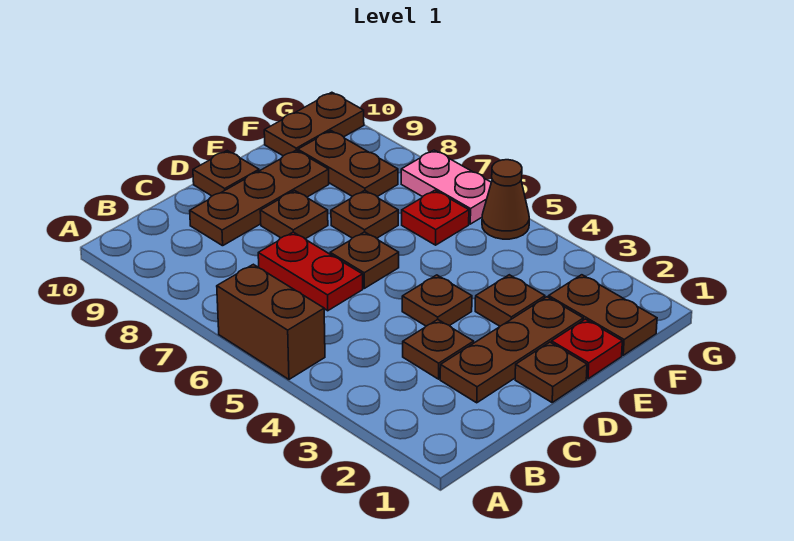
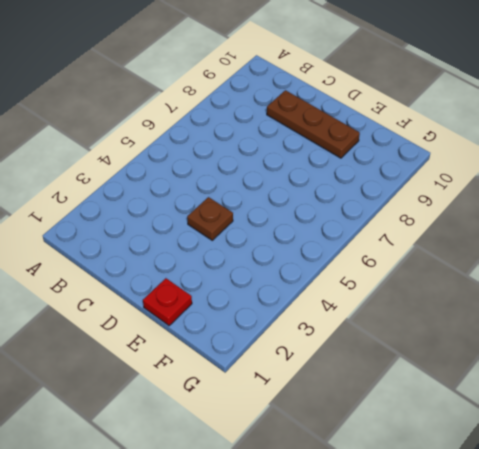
none -> brown 1x2 brick [217,264,325,379]
none -> brown 1x3 plate [440,297,583,403]
none -> brown 1x1 plate [403,320,474,379]

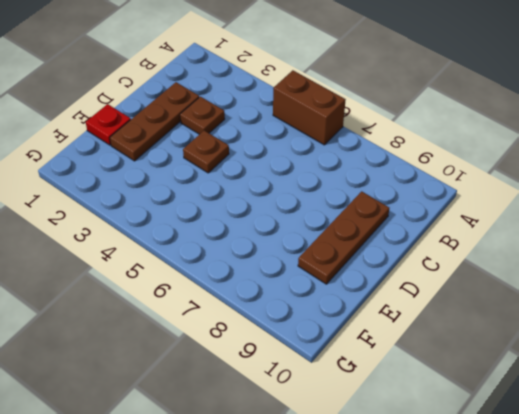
none -> red 1x2 plate [258,232,363,311]
none -> brown 1x1 plate [515,342,587,402]
none -> brown 1x1 plate [330,232,399,288]

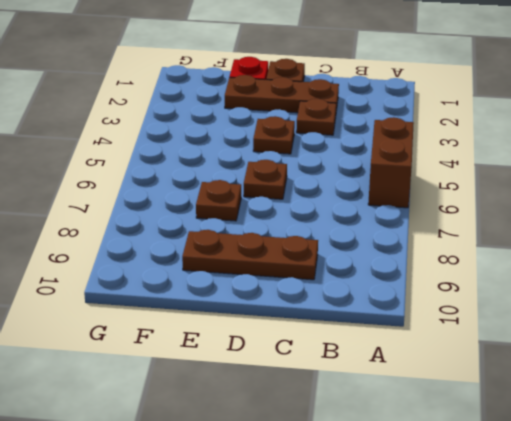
none -> red 1x2 plate [258,232,363,311]
none -> brown 1x1 plate [260,191,328,239]
none -> brown 1x1 plate [193,151,259,196]

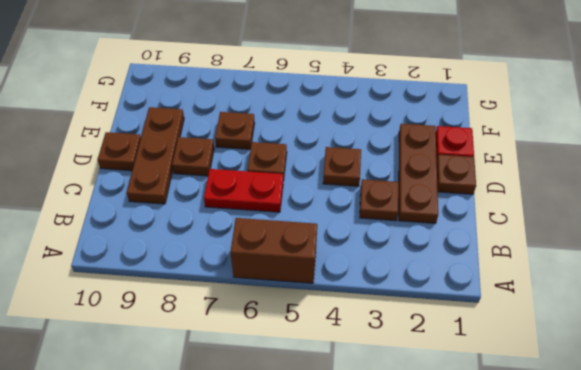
none -> brown 1x1 plate [475,275,545,326]
none -> brown 1x2 plate [549,275,657,355]
none -> red 1x1 plate [402,190,469,245]

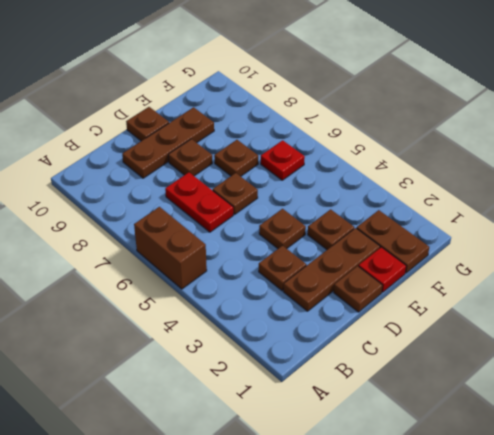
none -> brown 1x2 plate [298,131,398,197]
none -> brown 1x2 plate [264,92,364,156]
none -> brown 1x1 cone [482,160,529,239]

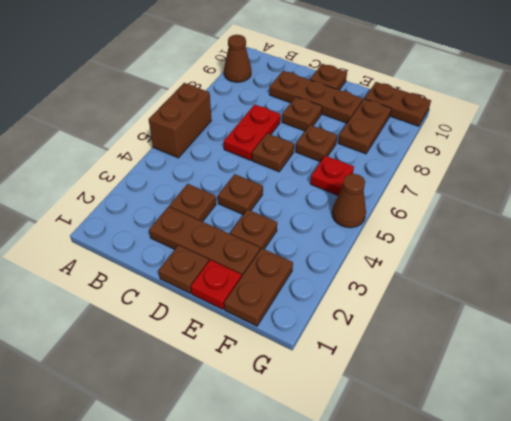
brown 1x1 cone [224,35,251,82] -> none
none -> pink 1x2 plate [401,150,491,224]

